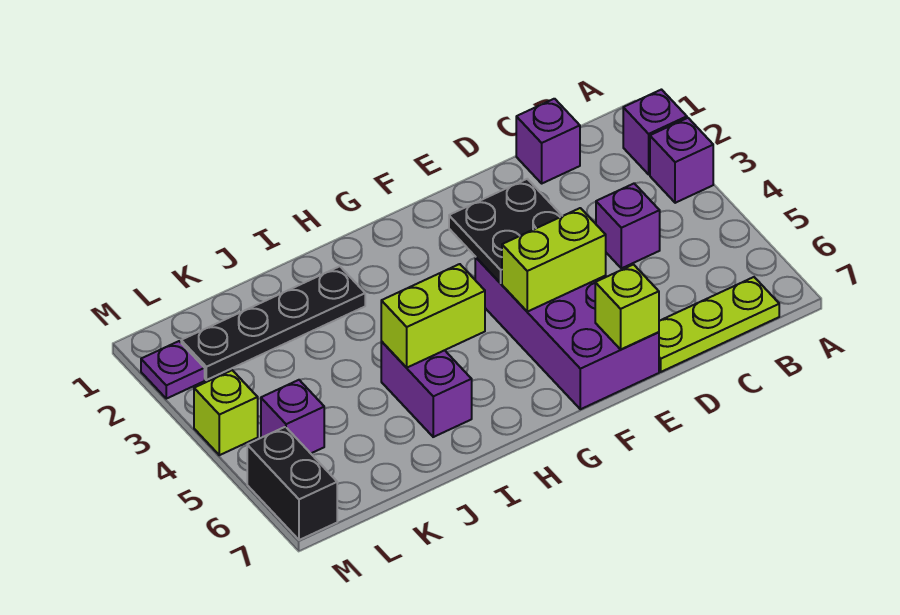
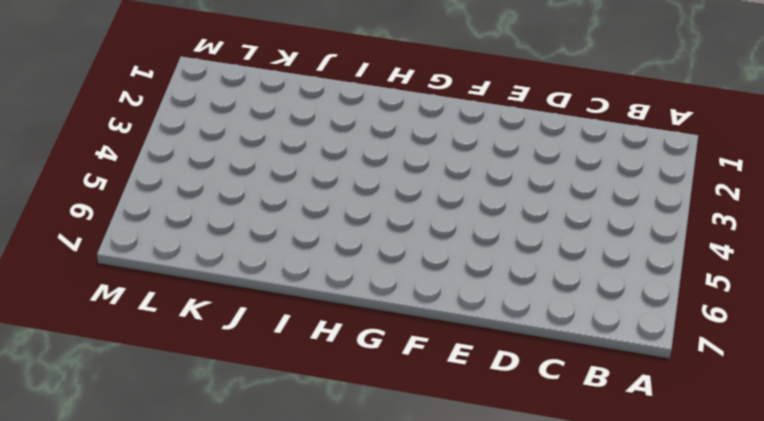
none -> purple 1x1 brick [623,90,687,174]
none -> purple 1x1 brick [650,118,713,203]
none -> lime 1x3 plate [659,277,779,372]

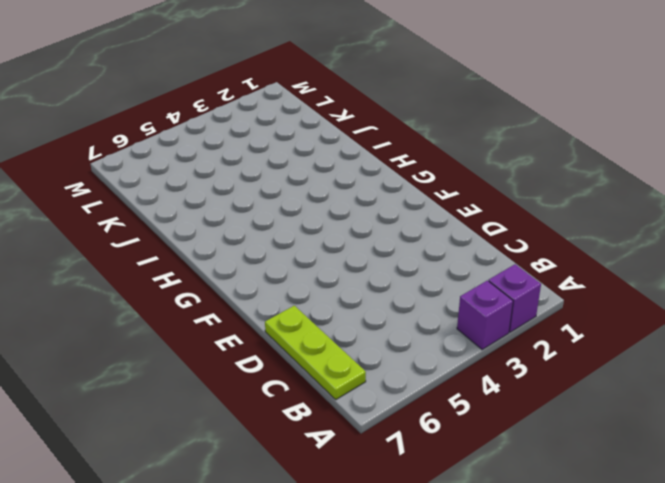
none -> purple 1x1 brick [516,99,580,183]
none -> purple 1x1 brick [596,183,660,268]
none -> purple 2x4 brick [475,257,659,409]

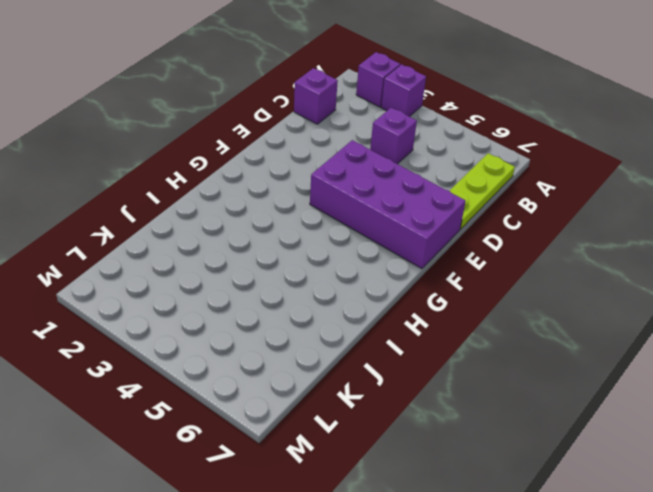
none -> black 1x4 plate [181,266,365,380]
none -> purple 1x2 brick [381,342,472,437]
none -> purple 1x1 brick [261,380,324,453]

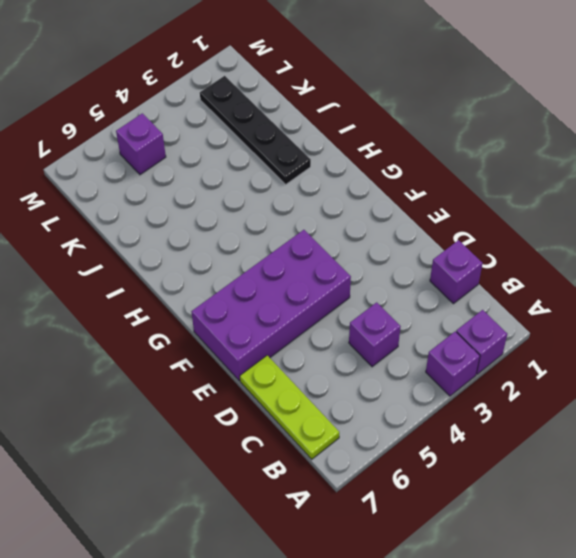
none -> purple 1x2 brick [381,342,472,437]
none -> purple 1x1 plate [141,341,205,399]
none -> lime 1x1 brick [194,370,258,455]

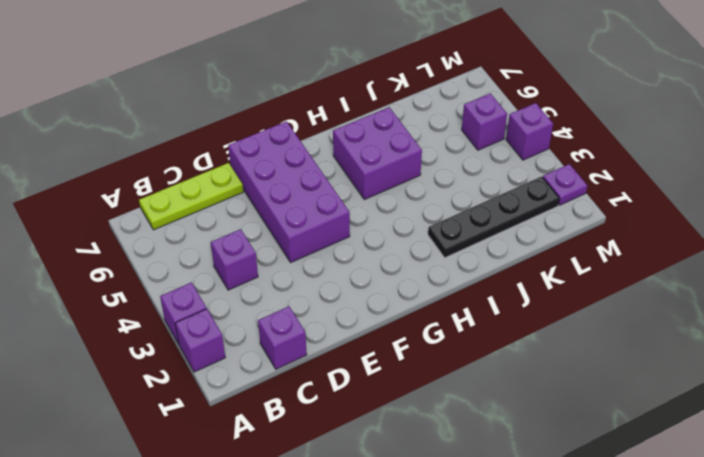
purple 2x2 brick [333,107,422,199] -> purple 1x2 brick [381,342,472,437]
purple 1x1 brick [506,103,553,160] -> lime 1x1 brick [194,370,258,455]
none -> black 1x2 brick [247,427,337,540]
none -> black 2x2 plate [449,179,562,283]
none -> lime 1x2 brick [502,208,606,312]

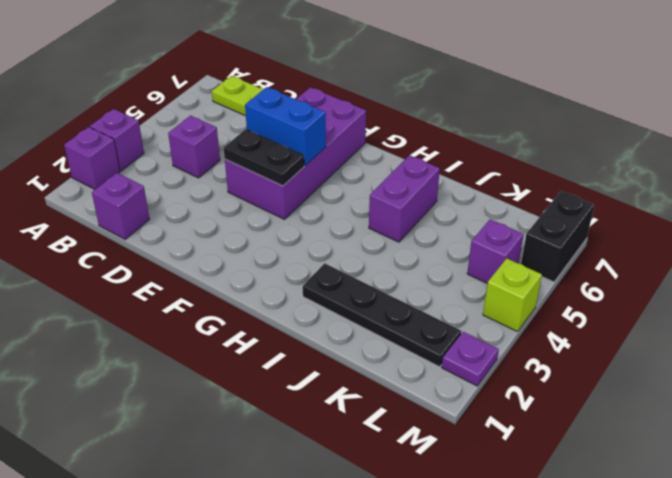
black 1x2 plate [224,129,304,186] -> black 2x2 plate [449,179,562,283]
blue 1x2 brick [245,87,326,165] -> lime 1x2 brick [502,208,606,312]
none -> lime 1x1 brick [595,265,659,349]
none -> lime 1x2 brick [381,264,485,368]

